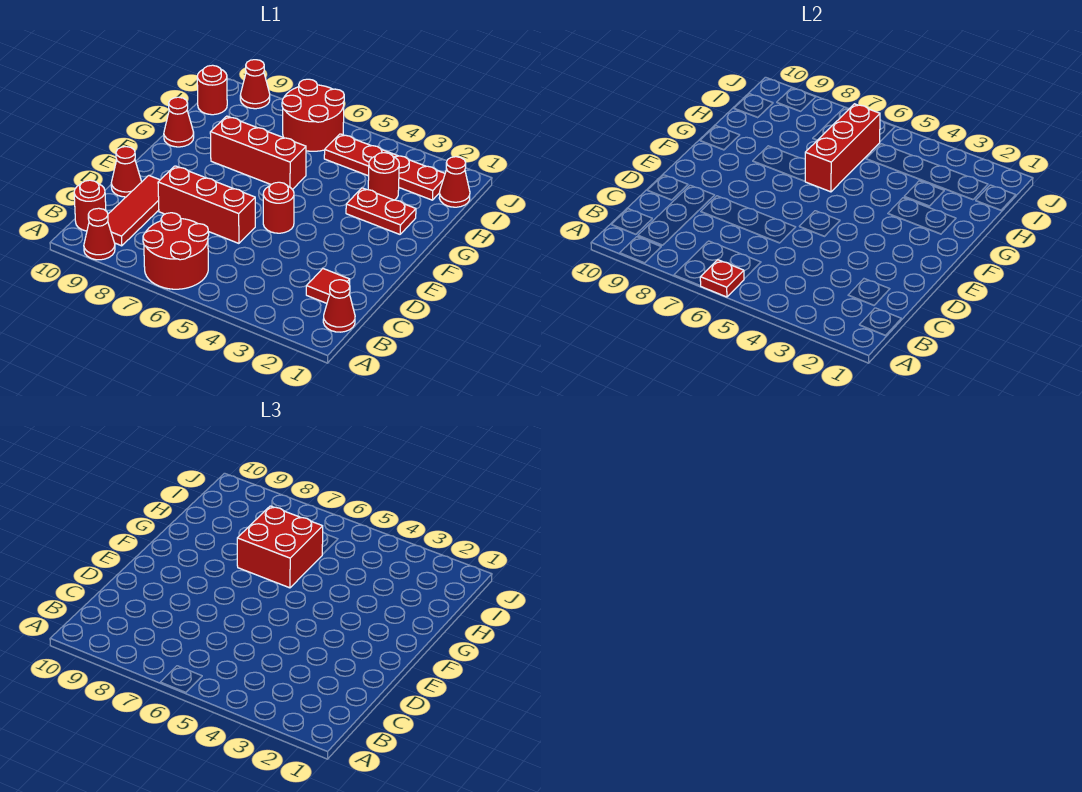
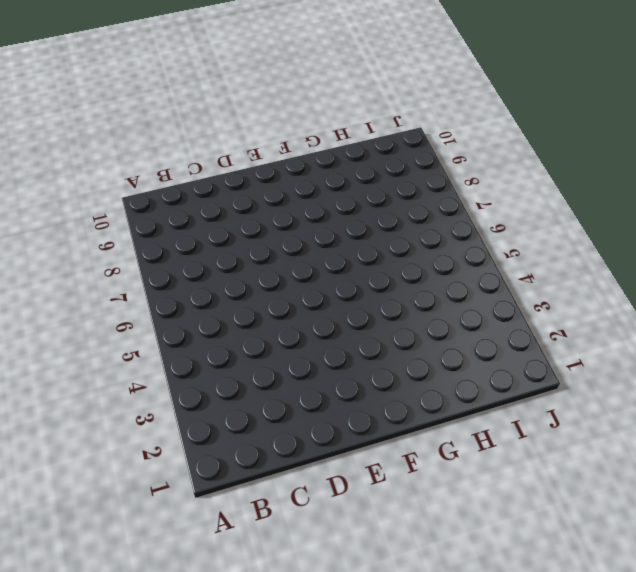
none -> red 2x2 round brick [143,213,209,289]
none -> red 1x1 cone [84,208,115,260]
none -> red 1x1 cone [323,280,355,332]

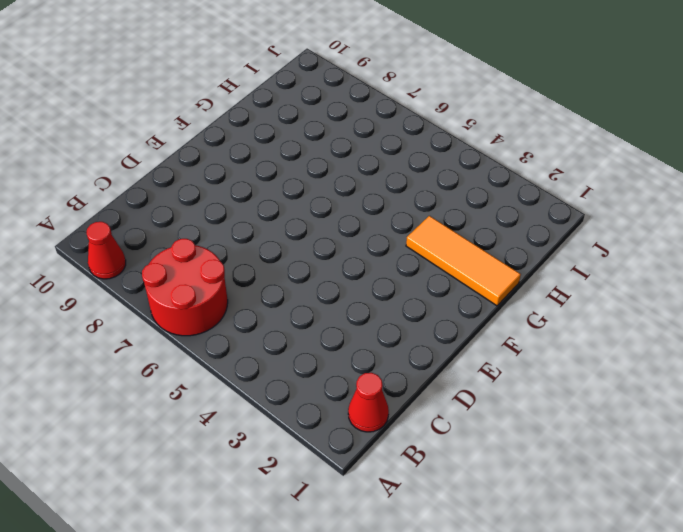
orange 1x3 tile [406,216,521,306] -> red 1x2 plate [346,188,416,234]
none -> red 1x3 tile [108,176,160,246]
none -> red 1x1 round brick [74,180,106,231]
none -> red 1x1 tile [306,269,350,303]

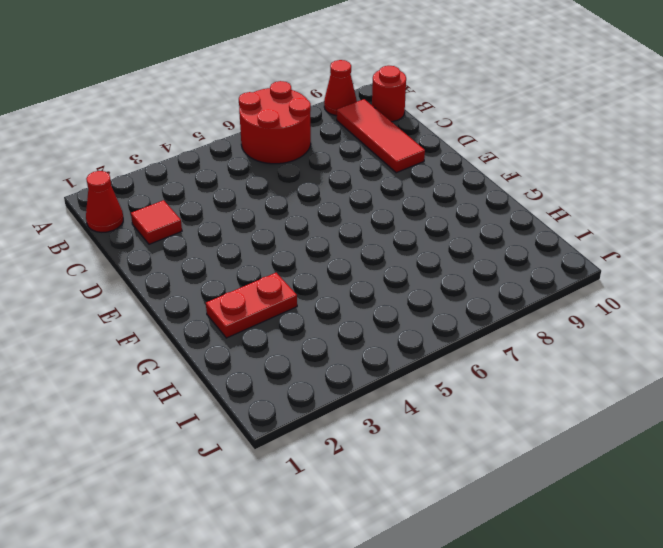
none -> red 1x3 brick [158,166,255,243]
none -> red 1x1 cone [111,147,142,197]
none -> red 1x1 round brick [263,182,294,233]

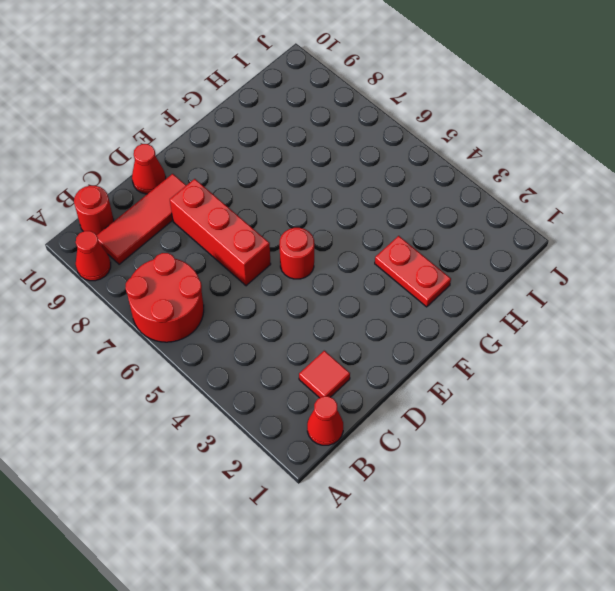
none -> red 1x3 brick [210,116,306,190]
none -> red 1x1 cone [164,97,194,147]
none -> red 1x1 round brick [368,153,399,200]

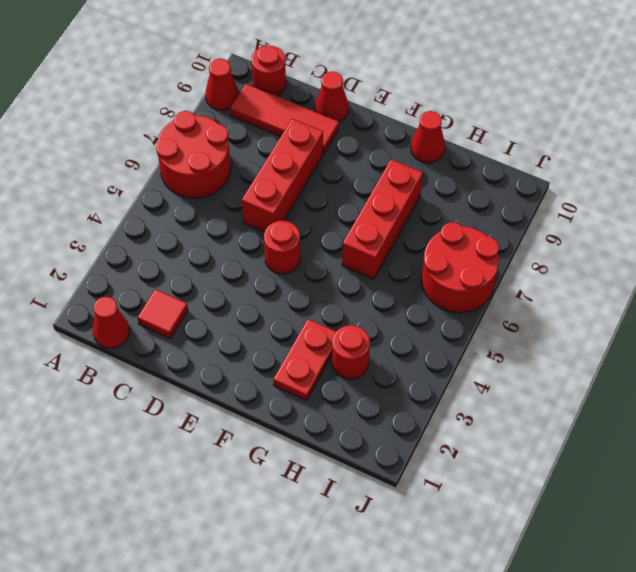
none -> red 1x1 cone [439,157,470,207]
none -> red 1x4 plate [324,134,445,200]
none -> red 1x1 round brick [197,65,227,115]

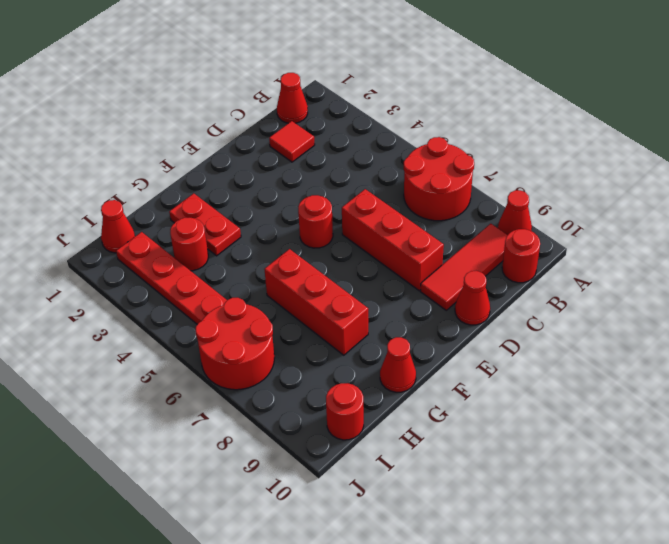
none -> red 1x1 cone [240,60,270,109]
none -> red 1x1 plate [700,260,744,297]
none -> red 1x3 brick [805,104,880,192]

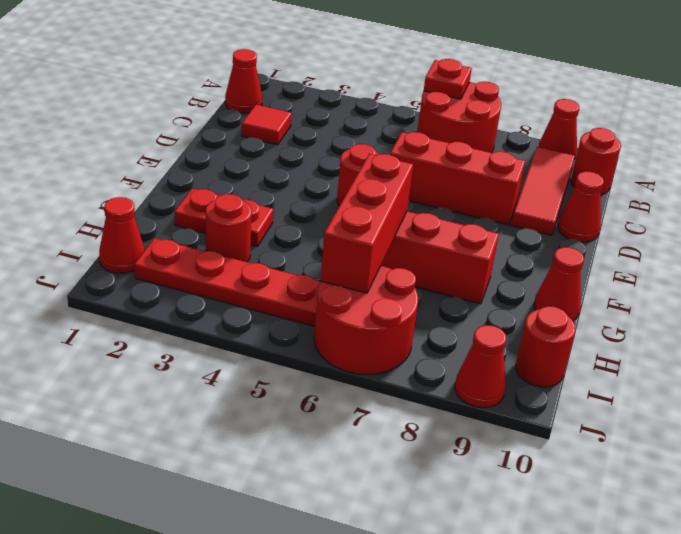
none -> red 2x2 brick [237,506,323,588]

